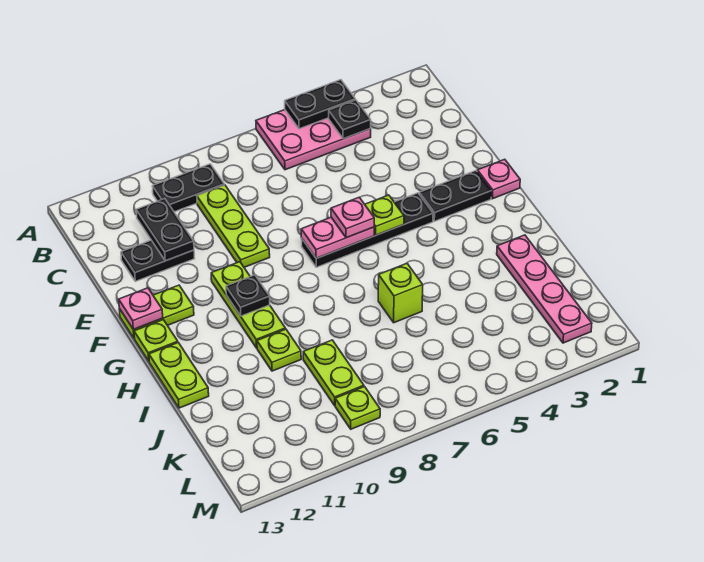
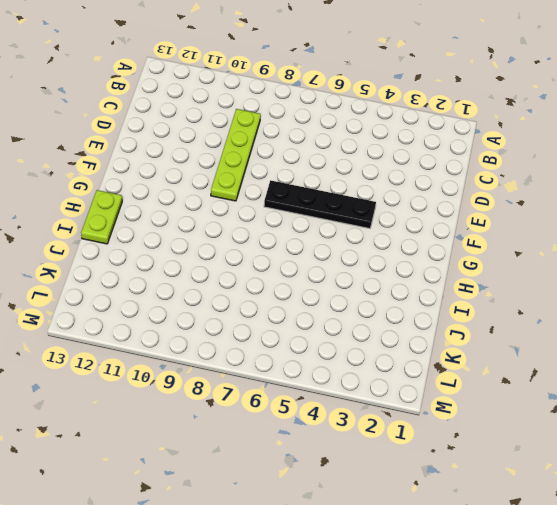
lime 1x4 plate [211,109,261,201] -> lime 1x3 plate [197,185,270,267]
none -> pink 2x3 plate [256,110,371,170]
none -> black 1x2 plate [152,164,224,212]
none -> black 1x2 plate [121,240,195,281]

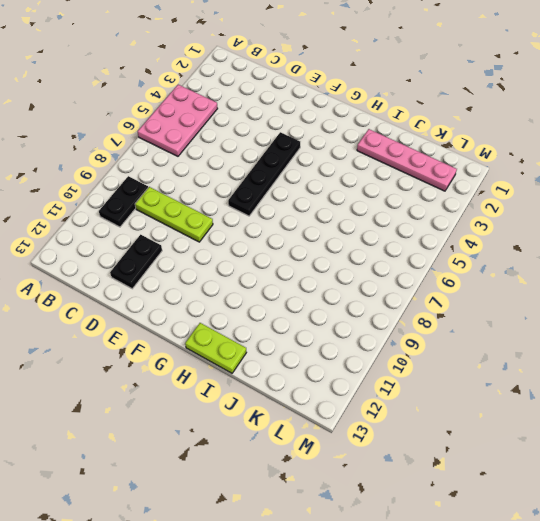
none -> pink 1x1 plate [477,159,520,199]
none -> black 1x2 plate [419,171,491,221]
none -> lime 1x3 plate [211,262,285,348]

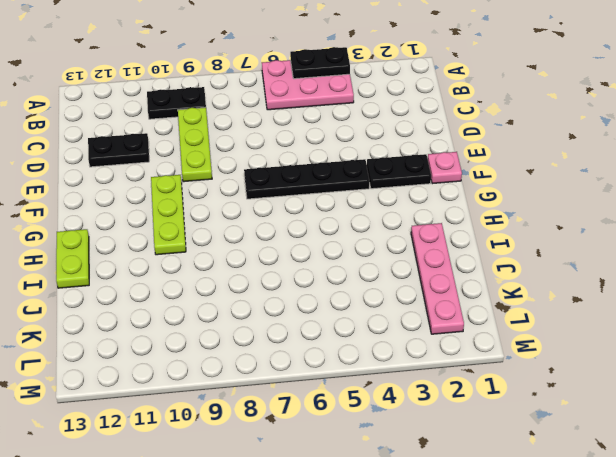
none -> lime 1x2 plate [119,285,194,338]
none -> lime 1x1 plate [134,320,178,361]
none -> lime 1x1 brick [378,264,423,323]

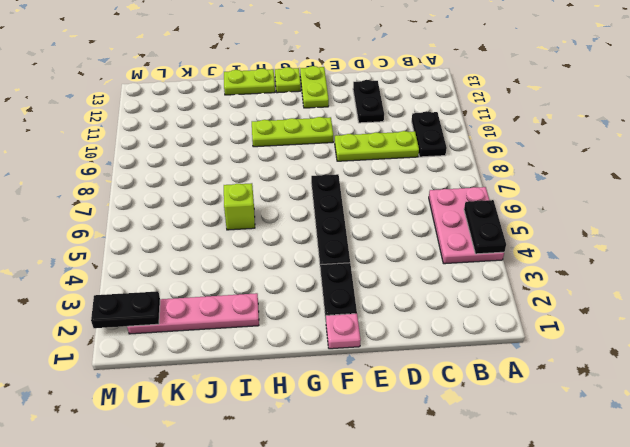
black 1x2 plate [91,291,160,328] -> black 1x2 plate moved to [136,199,194,261]
none -> lime 1x1 plate [257,329,301,371]
none -> lime 1x2 plate [303,340,364,405]
none -> lime 1x1 plate [335,387,380,429]

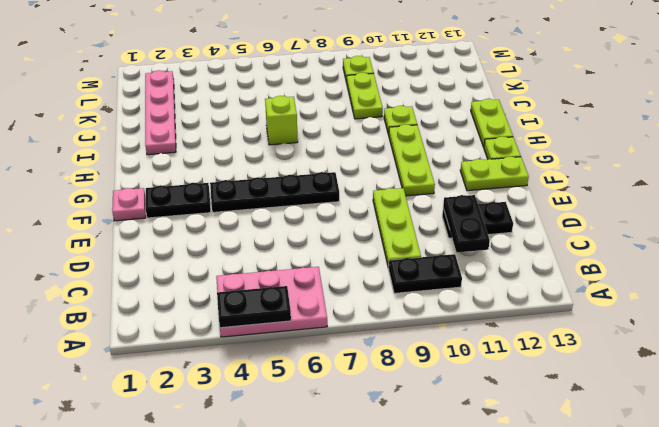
none -> black 1x1 plate [329,100,371,139]
none -> lime 1x1 plate [365,195,404,235]
none -> pink 1x2 plate [301,217,374,258]

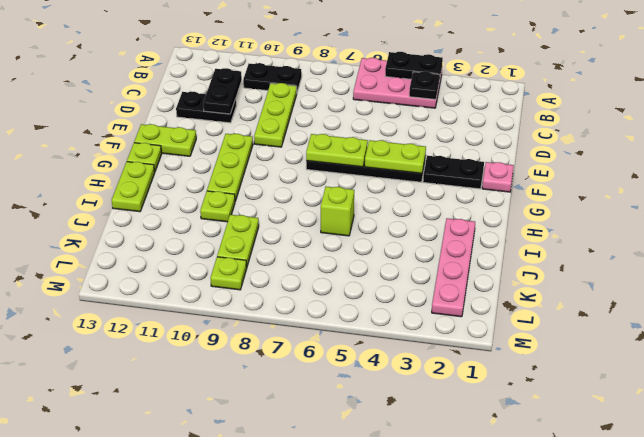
lime 1x2 plate [365,140,426,173] -> lime 1x1 plate [365,195,404,235]
lime 1x2 plate [306,134,368,167] -> pink 1x2 plate [301,217,374,258]
none -> pink 1x1 plate [119,288,163,329]
none -> black 1x1 plate [226,275,270,316]
none -> pink 1x1 plate [331,197,374,238]

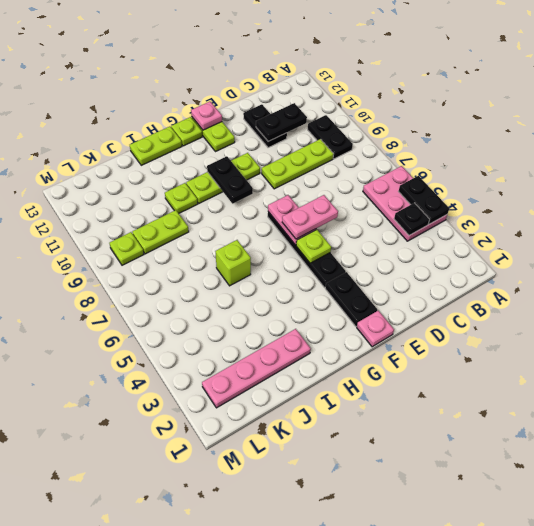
pink 1x2 plate [282,195,338,239] -> pink 1x1 plate [331,197,374,238]
black 1x2 plate [207,156,253,204] -> black 1x1 plate [226,275,270,316]

